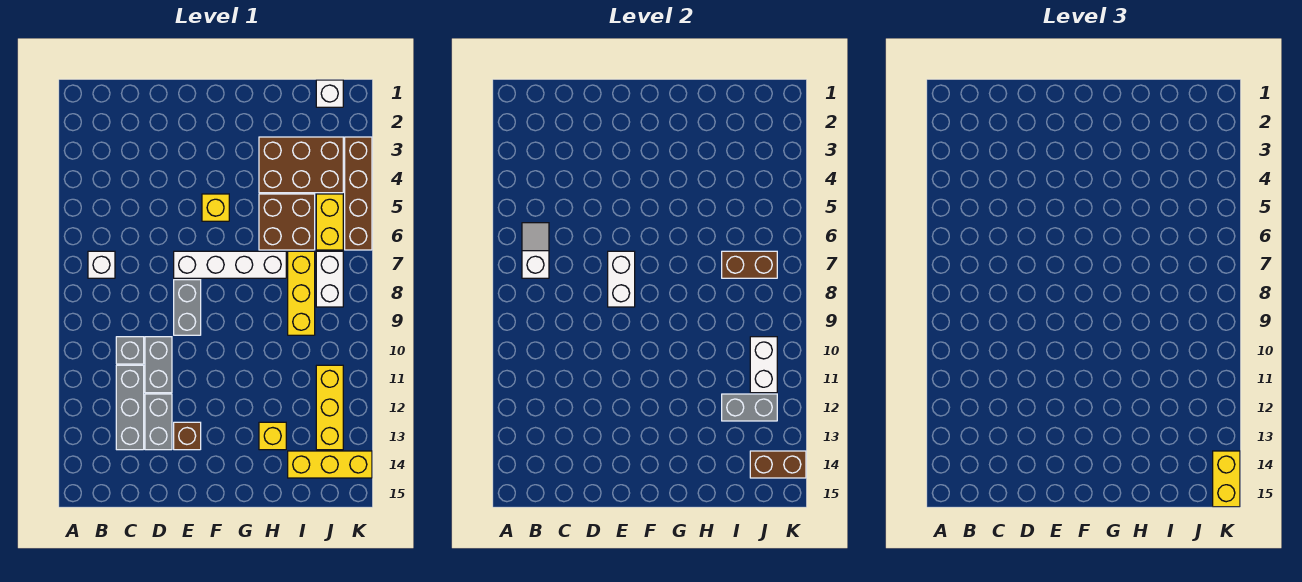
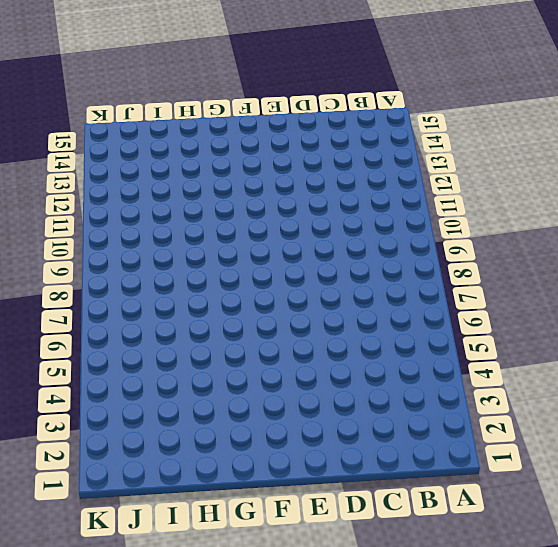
none -> white 1x1 brick [88,251,115,278]
none -> grey 1x1 brick [116,337,144,364]
none -> grey 1x3 brick [116,365,144,450]

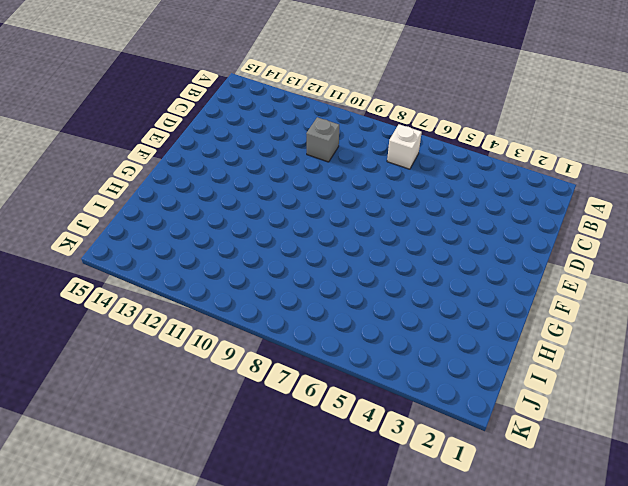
none -> grey 1x3 brick [116,365,144,450]
none -> grey 1x2 brick [145,337,172,393]
none -> grey 1x2 brick [145,394,172,450]

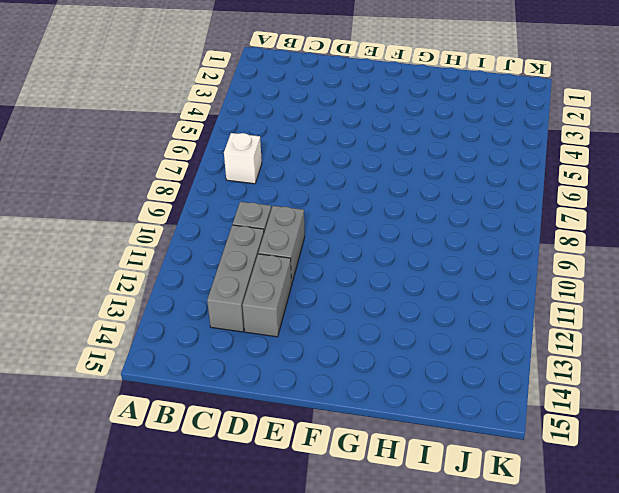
none -> white 1x4 brick [174,251,286,278]
none -> grey 1x2 brick [174,280,201,335]
none -> brown 1x1 brick [174,422,201,450]

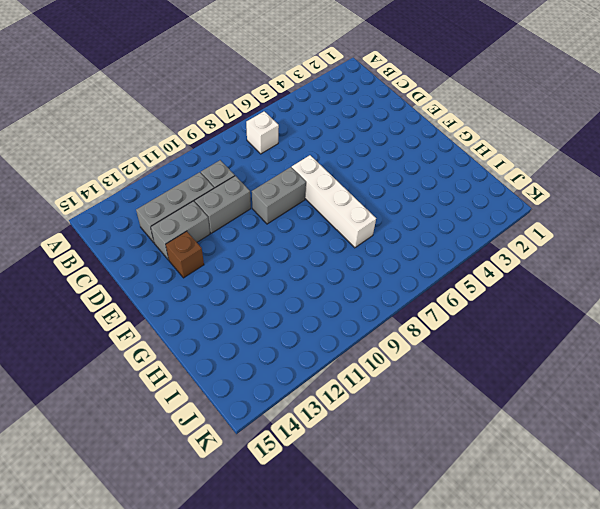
none -> yellow 1x1 brick [202,194,229,221]
none -> brown 2x3 brick [259,137,343,193]
none -> brown 2x2 brick [259,194,315,250]

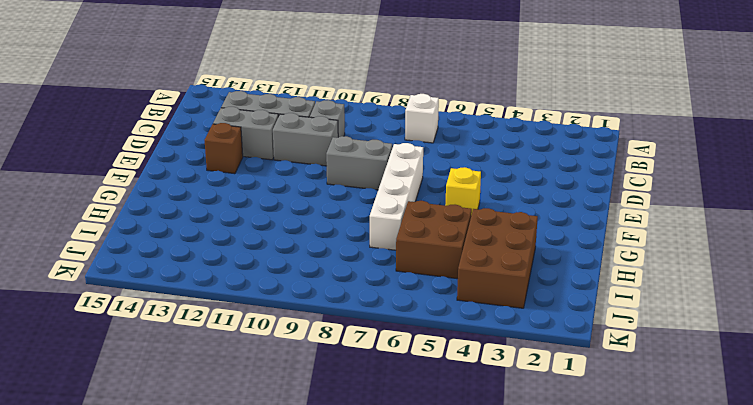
none -> yellow 1x1 brick [259,422,286,450]
none -> yellow 1x3 brick [288,251,315,335]
none -> yellow 1x3 brick [288,451,372,478]

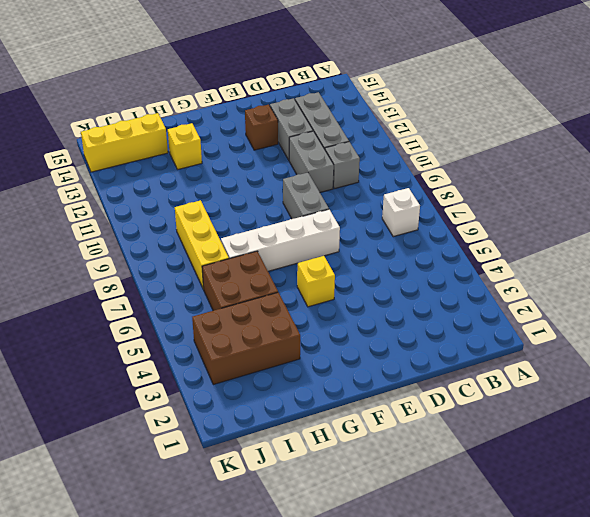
none -> white 1x1 brick [316,80,343,107]
none -> yellow 1x2 brick [316,194,343,250]
none -> white 1x2 brick [316,251,343,307]

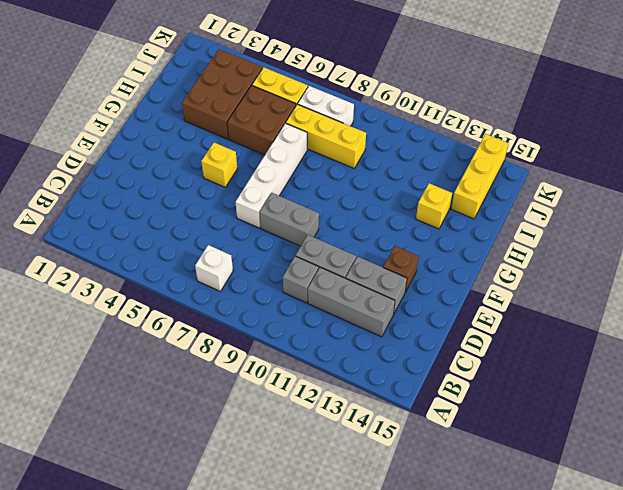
none -> white 1x1 brick [316,80,343,107]
none -> yellow 1x3 brick [316,365,343,450]
none -> brown 1x4 brick [345,137,372,250]

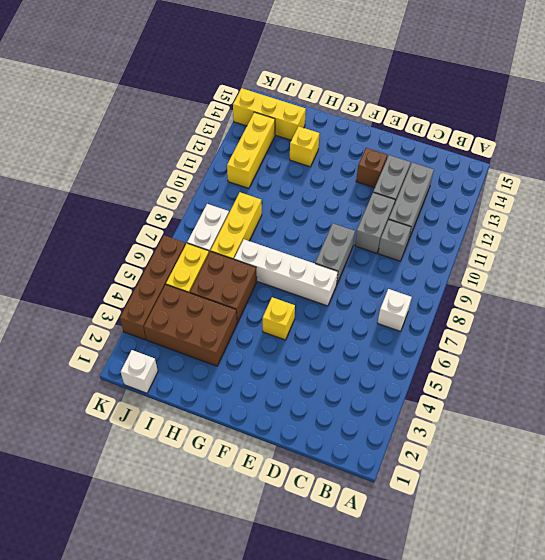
none -> white 1x2 slope [522,223,549,278]
none -> white 1x2 brick [608,251,635,307]
none -> brown 1x2 brick [722,251,777,278]

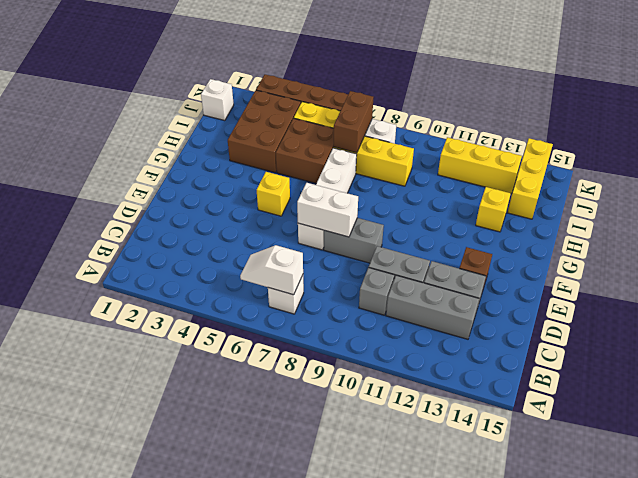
none -> grey 1x2 brick [722,394,777,421]
none -> white 1x2 brick [750,337,777,393]
none -> brown 1x2 brick [750,451,806,478]

